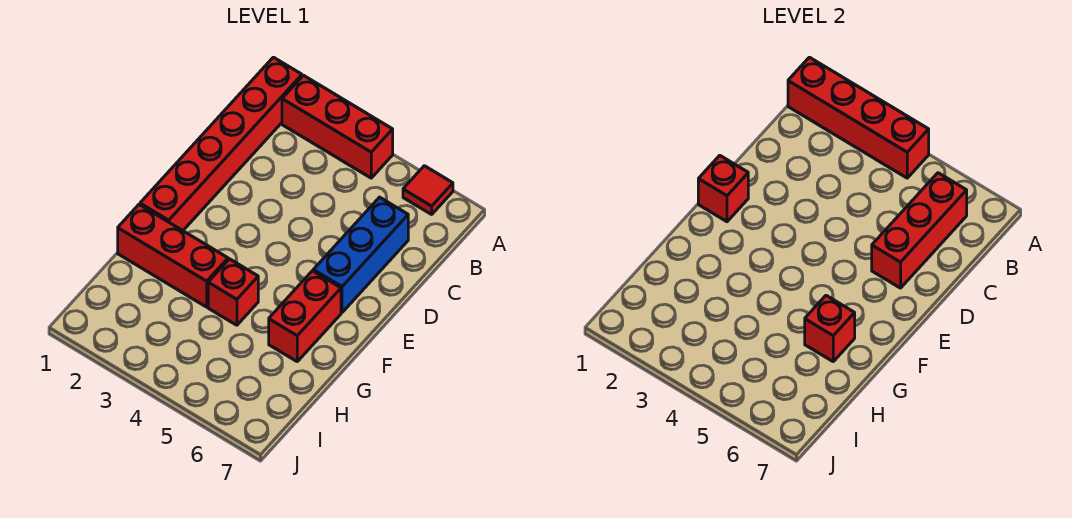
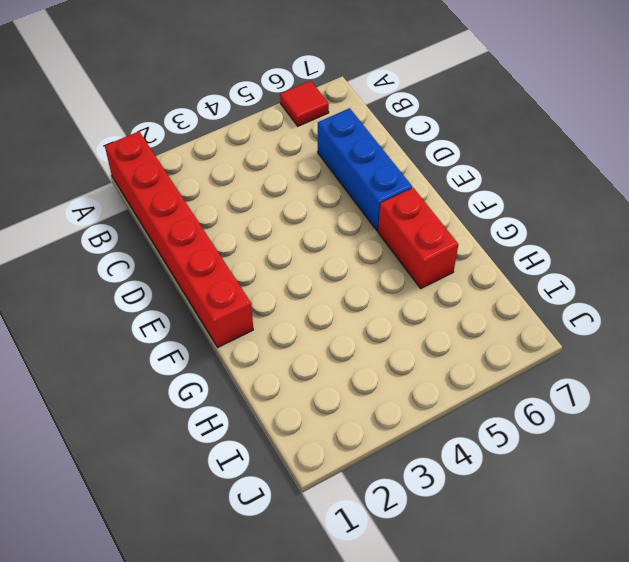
none -> red 1x3 brick [282,75,393,178]
none -> red 1x3 brick [118,205,228,307]

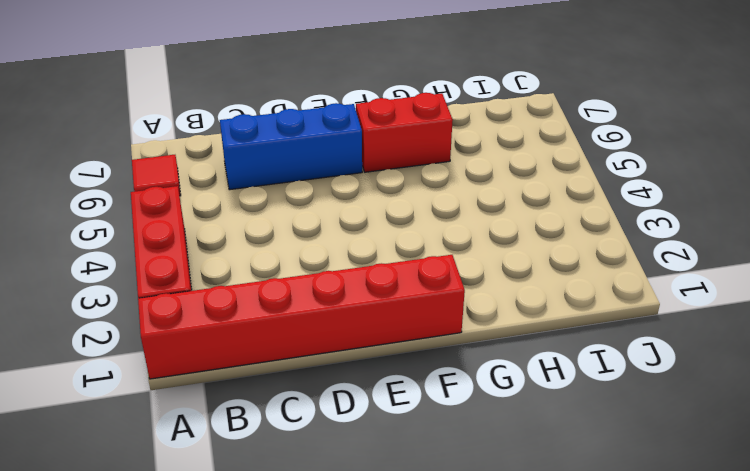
none -> red 1x3 brick [118,205,228,307]
none -> red 1x1 brick [208,259,258,325]

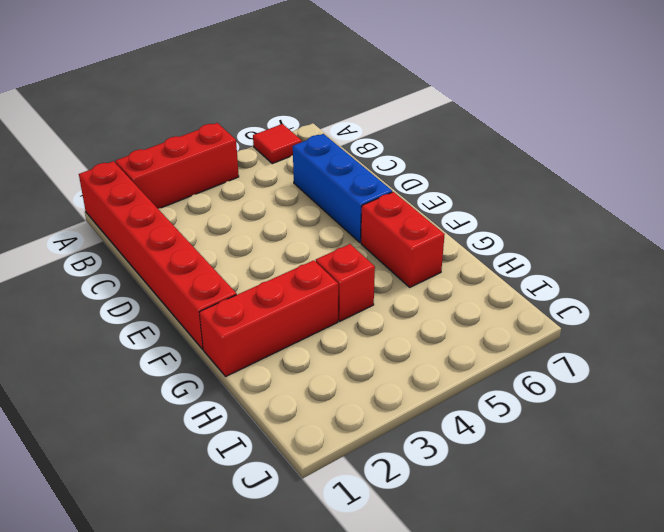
none -> red 1x4 brick [788,57,929,178]
none -> red 1x3 brick [872,173,967,288]

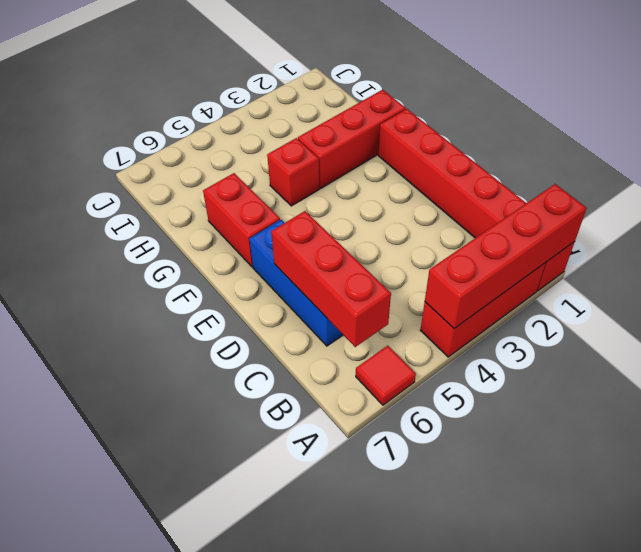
none -> red 1x1 brick [698,155,748,222]
none -> red 1x1 brick [805,296,855,361]

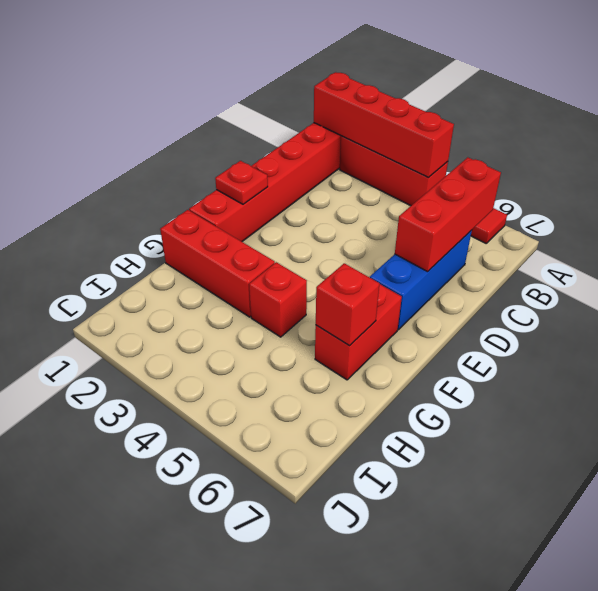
red 1x1 plate [215,161,268,204] -> red 1x1 brick [698,155,748,222]

